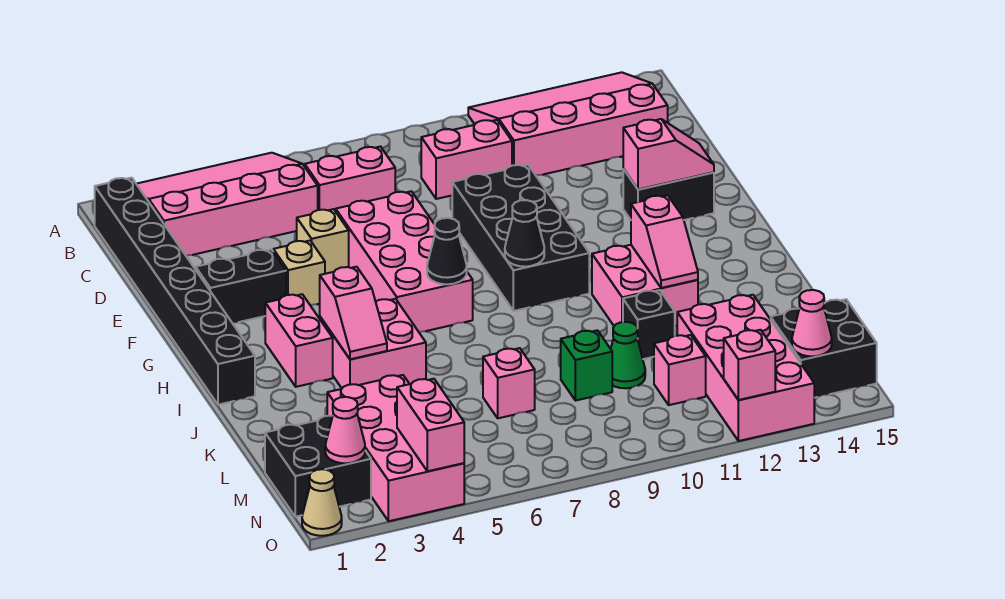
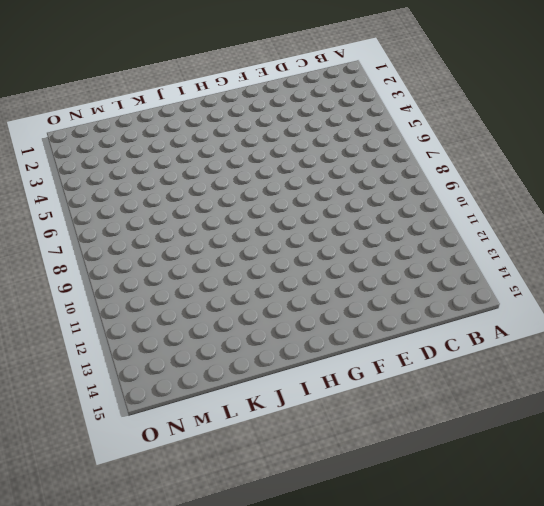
none -> pink 3x4 slope [137,153,318,255]
none -> pink 3x4 slope [468,72,668,175]
none -> black 1x8 brick [95,178,255,405]
none -> pink 1x2 brick [305,147,395,211]

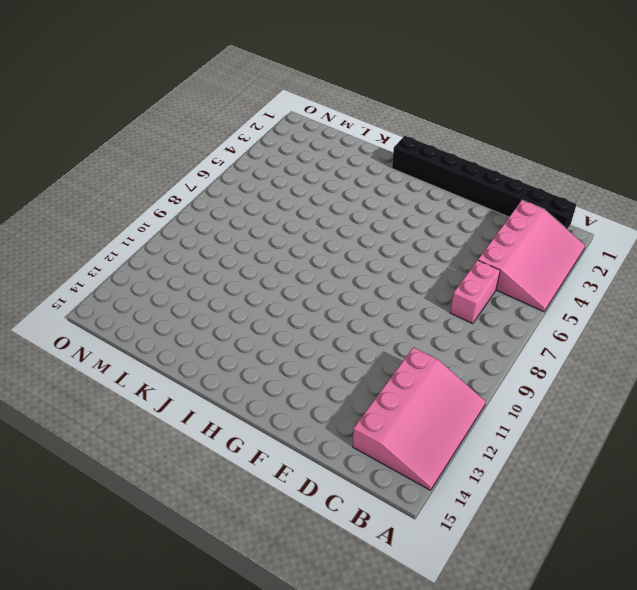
none -> pink 1x2 brick [421,120,512,199]
none -> tan 1x1 brick [297,209,349,274]
none -> pink 2x4 brick [336,191,473,332]
none -> black 2x4 brick [452,165,589,311]

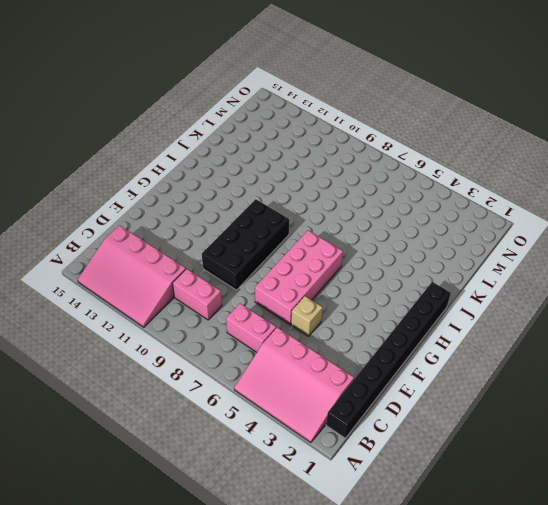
none -> black 1x2 brick [196,249,286,323]
none -> tan 1x1 brick [273,241,325,305]
none -> black 1x2 brick [623,169,714,220]
none -> pink 1x2 brick [265,294,333,387]

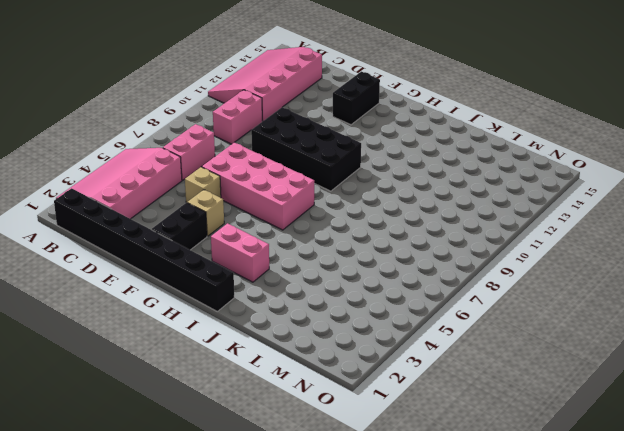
none -> pink 2x2 brick [319,299,426,388]
none -> pink 2x2 brick [592,245,698,326]
none -> black 1x1 brick [623,290,675,359]
none -> pink 2x4 brick [327,375,464,521]

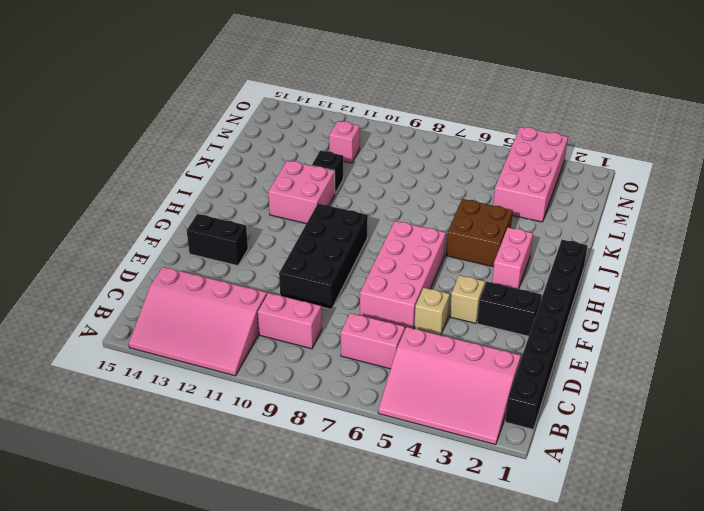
brown 2x2 brick [446,199,513,267] -> pink 2x2 brick [319,299,426,388]
none -> pink 1x1 brick [483,348,535,418]
none -> green 1x1 brick [561,330,612,401]
none -> green 1x1 cone [611,322,645,388]
none -> pink 2x4 brick [677,295,814,441]

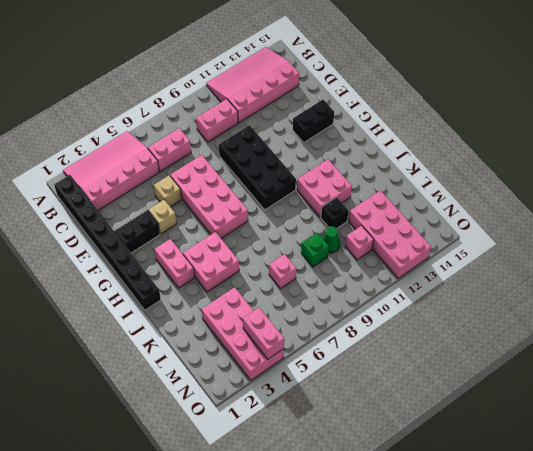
none -> black 2x2 brick [265,416,371,517]
none -> black 2x2 brick [771,299,877,398]
none -> tan 1x1 cone [302,469,342,536]
none -> pink 1x2 slope [623,119,714,189]

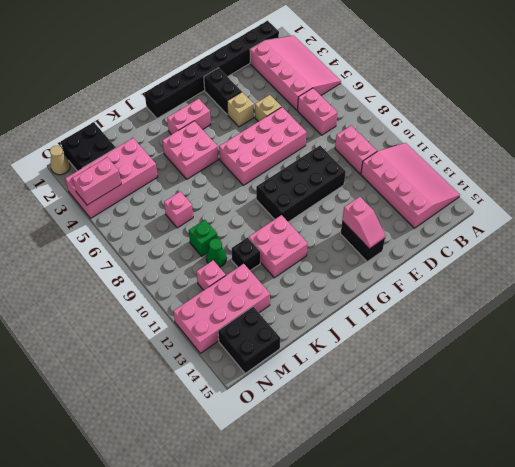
none -> black 1x1 cone [427,218,467,284]
none -> black 1x1 cone [505,200,544,267]
none -> pink 1x2 slope [320,267,387,359]
none -> pink 1x2 slope [631,195,698,288]

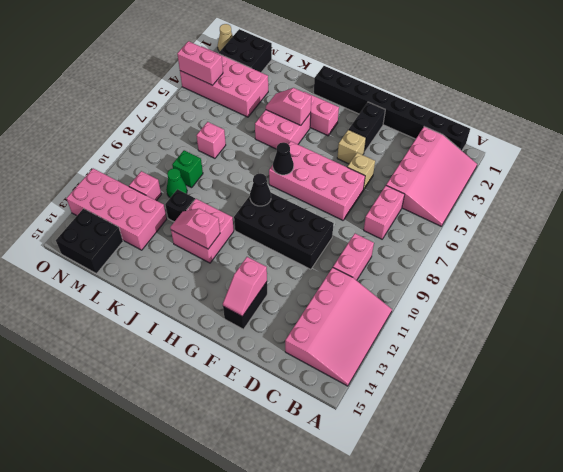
none -> pink 1x1 cone [325,397,365,463]
none -> pink 1x1 cone [792,290,832,356]
none -> pink 1x1 brick [724,330,775,400]

